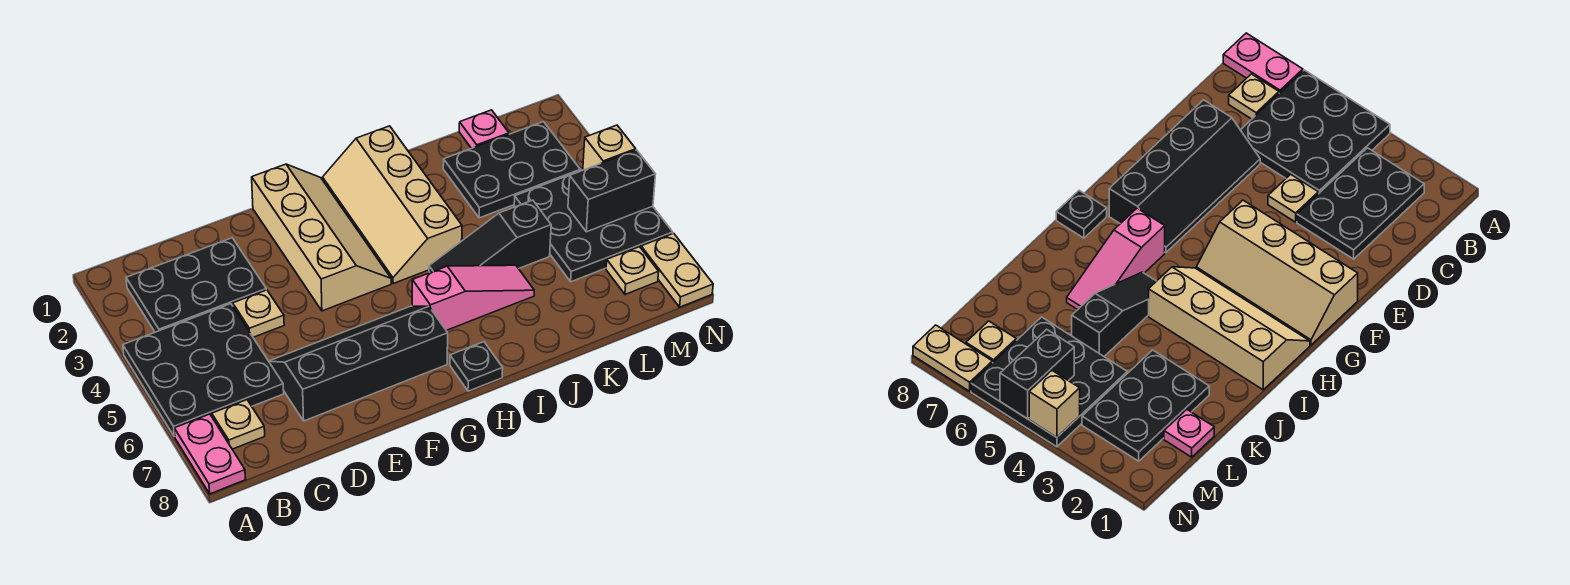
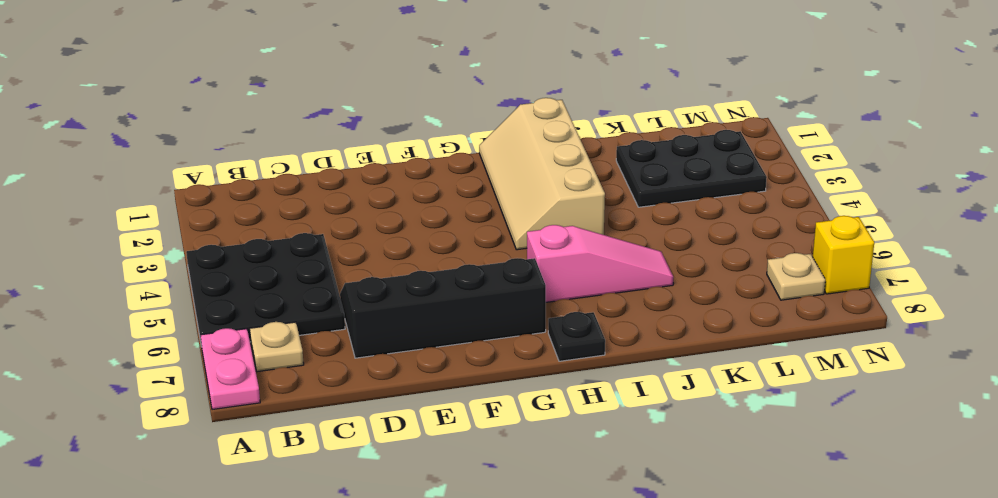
yellow 1x1 brick [813,216,874,294] -> tan 1x2 plate [641,233,713,307]
none -> black 2x3 plate [126,238,266,332]
none -> tan 1x1 plate [233,290,284,337]
none -> tan 2x4 slope [252,164,391,311]

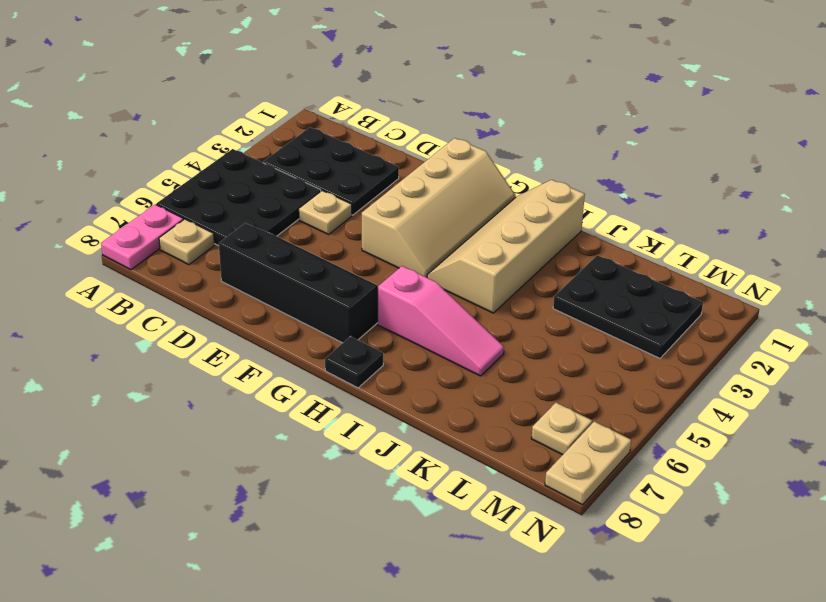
none -> black 1x3 slope [429,200,551,273]
none -> pink 1x1 plate [459,110,509,148]
none -> black 3x3 plate [514,170,673,282]

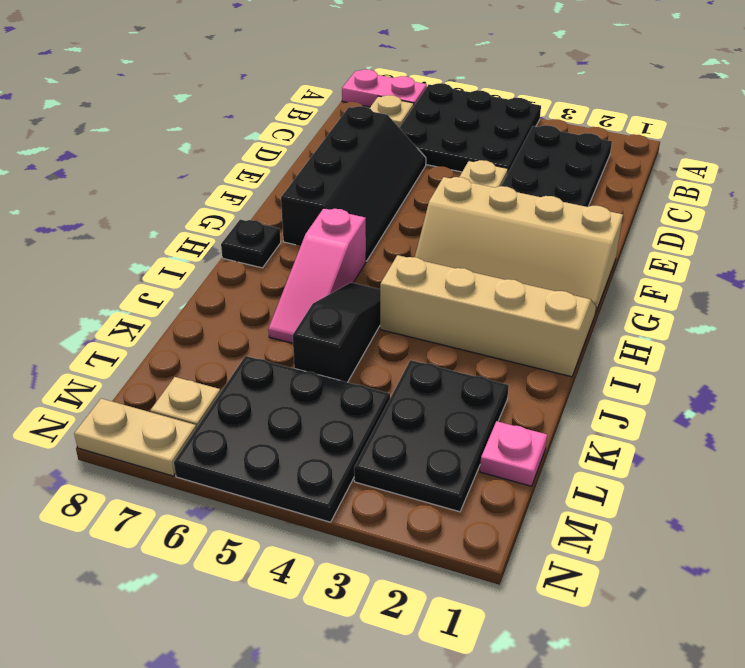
none -> black 1x2 brick [568,150,656,232]
none -> tan 1x1 brick [583,125,636,170]

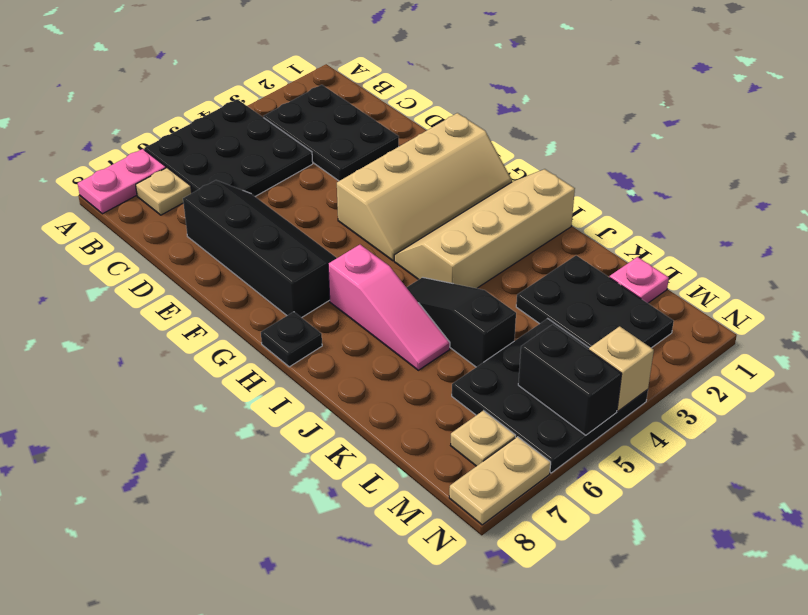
none -> tan 1x1 plate [233,290,284,337]

